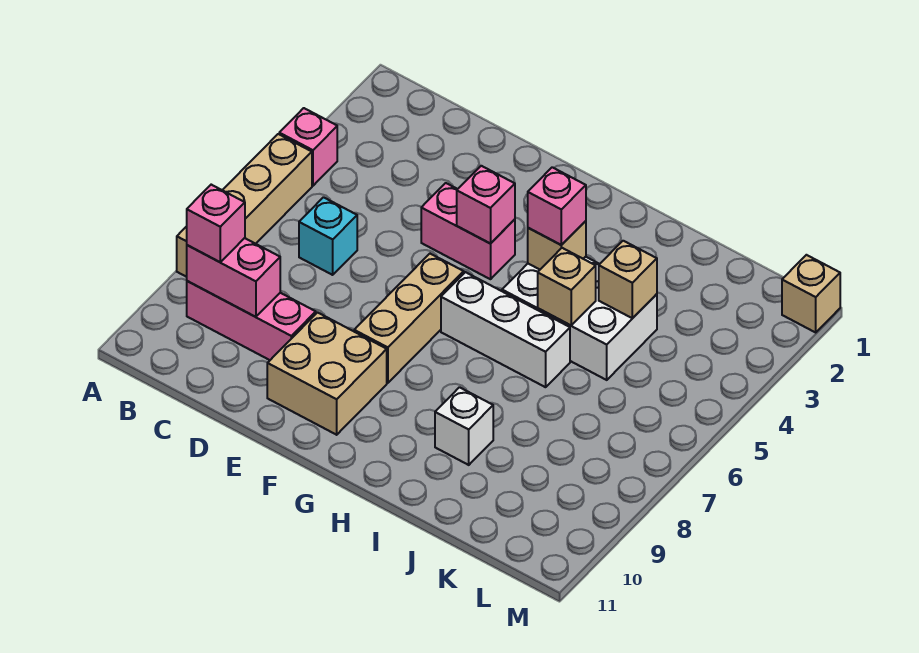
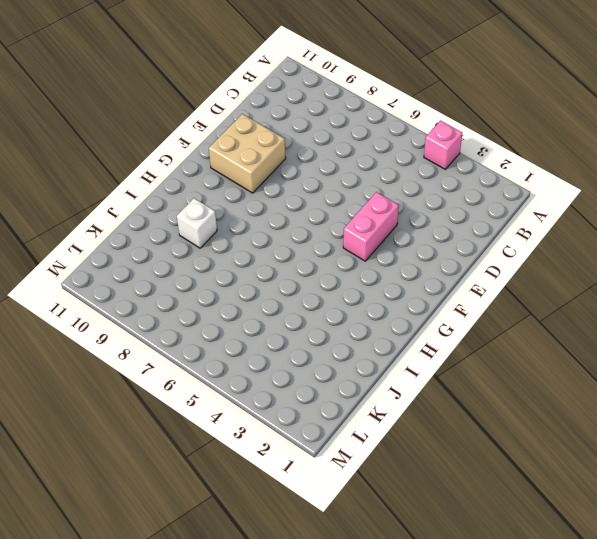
none -> tan 1x4 brick [177,134,312,277]
none -> pink 1x3 brick [187,281,316,360]
none -> cyan 1x1 brick [299,197,357,275]

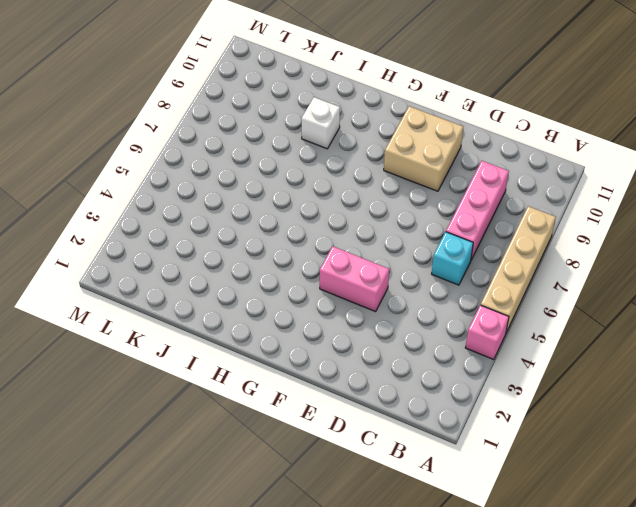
pink 1x3 brick [446,161,509,260] -> pink 1x3 brick turned to [187,281,316,360]
none -> tan 1x3 brick [354,254,464,383]
none -> white 1x3 brick [441,272,570,387]
none -> white 2x3 brick [502,257,657,380]

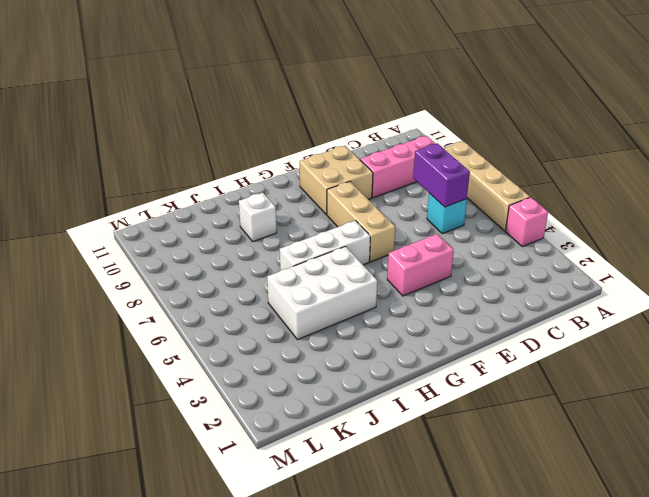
purple 1x2 brick [413,143,470,207] -> none
none -> tan 1x1 brick [782,255,840,332]
none -> pink 1x2 brick [187,238,280,317]
none -> pink 1x1 brick [457,166,515,244]

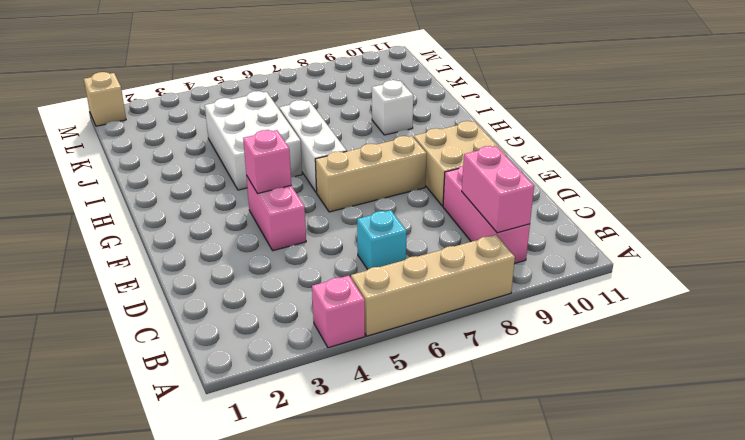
none -> tan 1x1 brick [528,221,586,269]
none -> tan 1x1 brick [538,248,596,325]
none -> tan 1x1 brick [599,241,657,318]

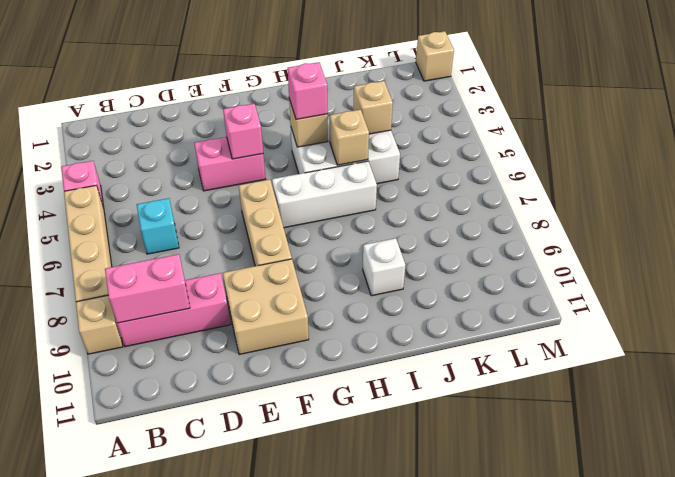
tan 1x1 brick [76,296,123,354] -> none
none -> pink 1x1 brick [187,185,245,262]

